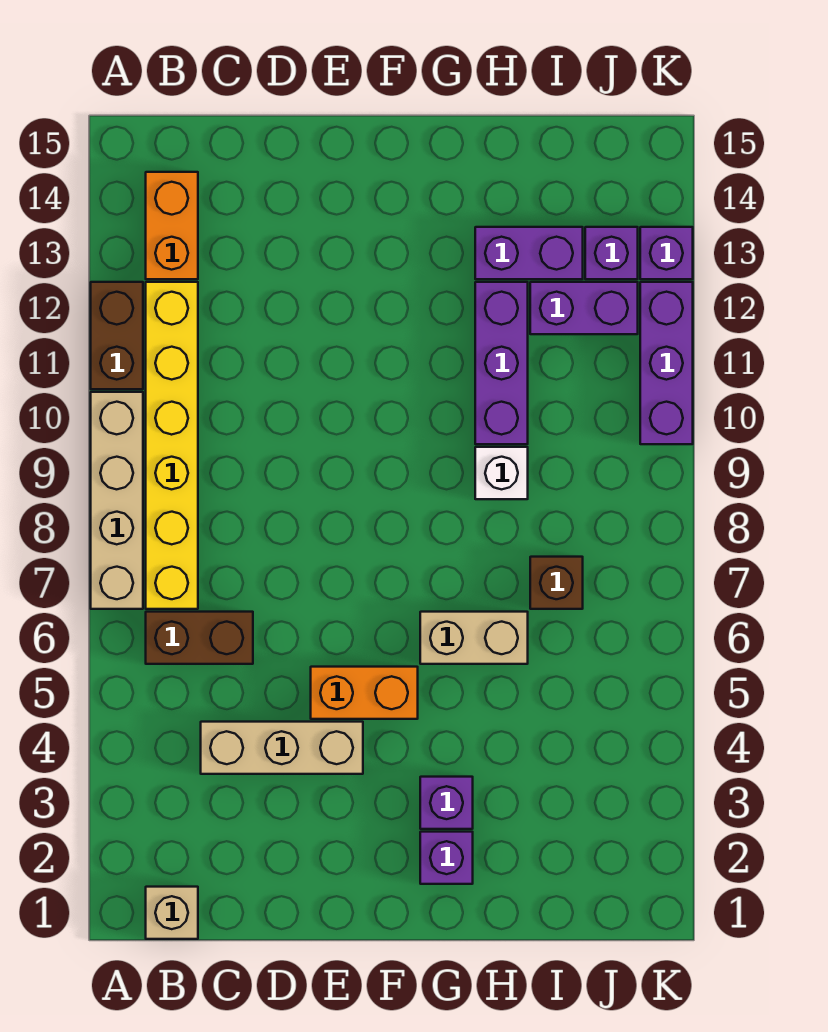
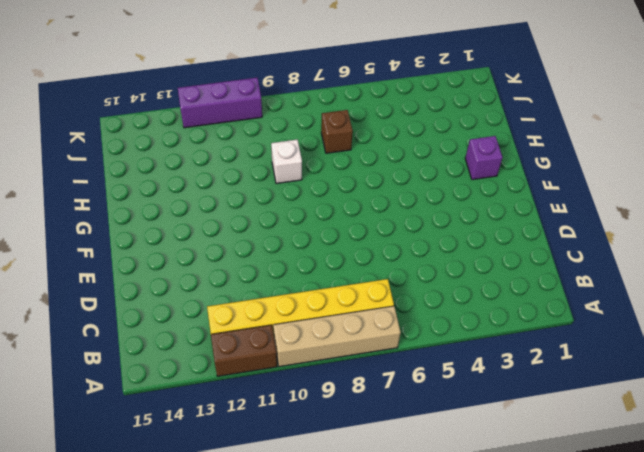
none -> tan 1x1 brick [146,887,198,939]
none -> brown 1x2 brick [146,612,253,664]
none -> orange 1x2 brick [146,172,198,279]

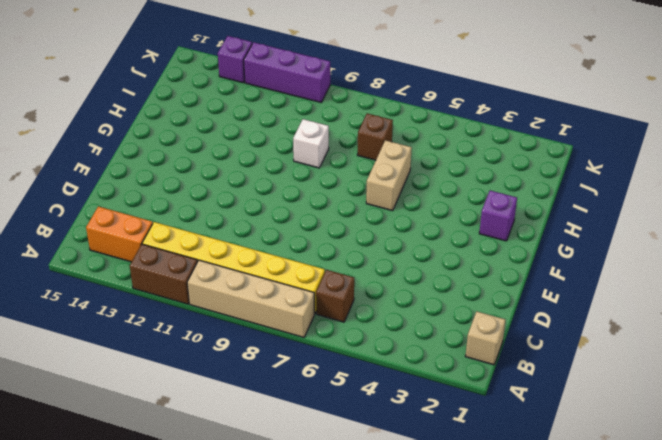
brown 1x1 brick [316,270,354,322] -> brown 1x2 brick [146,612,253,664]
none -> tan 1x3 brick [201,722,363,774]
none -> orange 1x2 brick [311,667,418,719]
none -> purple 1x1 brick [420,777,473,829]

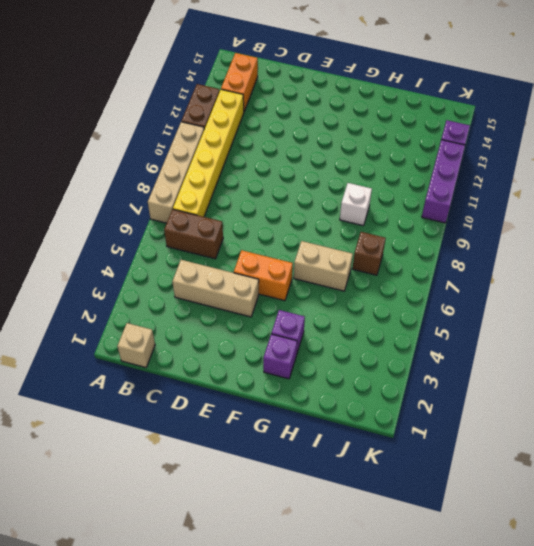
none -> purple 1x3 brick [475,282,528,444]
none -> purple 1x2 brick [475,227,583,279]
none -> purple 1x2 brick [530,282,638,334]

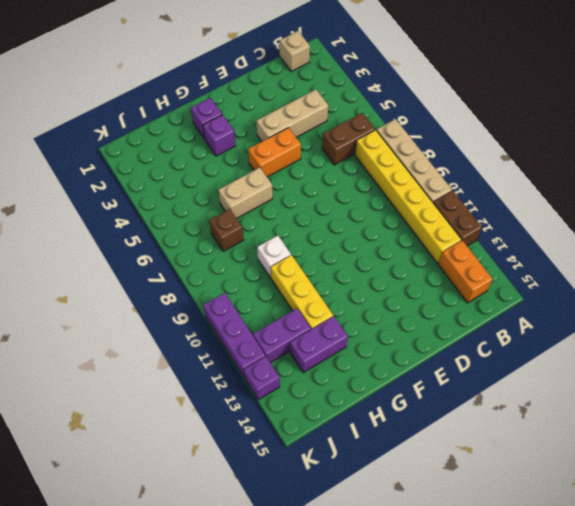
yellow 1x3 brick [271,255,333,329] -> purple 1x3 brick [475,282,528,444]
none -> purple 1x1 brick [585,227,638,279]

